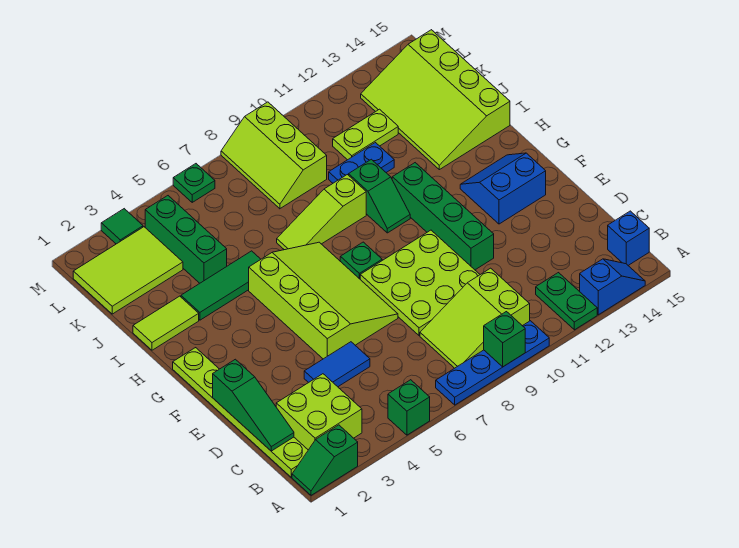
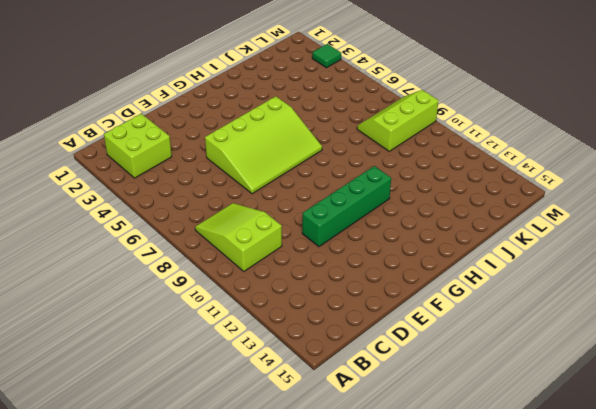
none -> green 1x2 slope [292,425,358,495]
none -> green 1x1 brick [388,380,430,435]
none -> blue 1x4 plate [436,321,549,405]

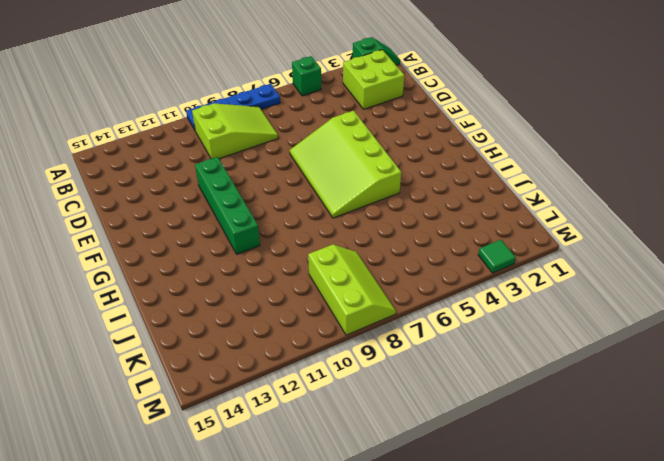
none -> green 1x2 plate [536,273,597,330]
none -> blue 1x2 slope [580,259,645,315]
none -> lime 1x6 plate [173,348,308,477]

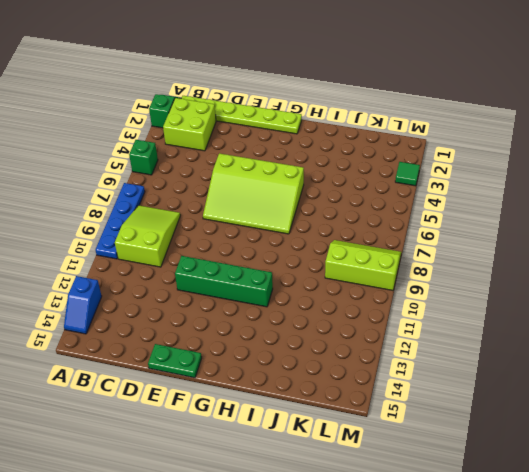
green 1x2 plate [148,344,202,378] -> green 1x2 plate moved to [536,273,597,330]
none -> blue 1x1 brick [608,211,649,265]
none -> blue 1x2 tile [304,342,370,387]
none -> lime 3x3 plate [360,230,480,336]

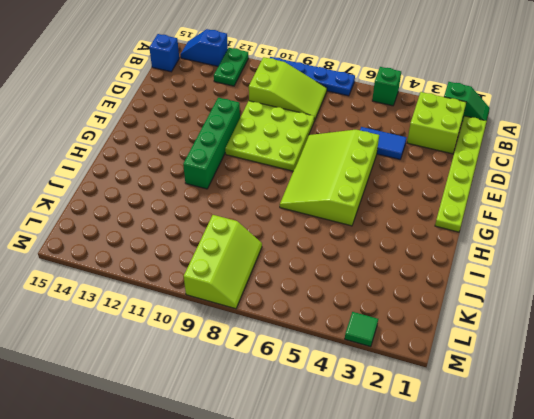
none -> blue 2x2 slope [460,153,546,224]
none -> green 1x1 plate [340,242,382,279]
none -> green 1x2 slope [349,159,410,233]

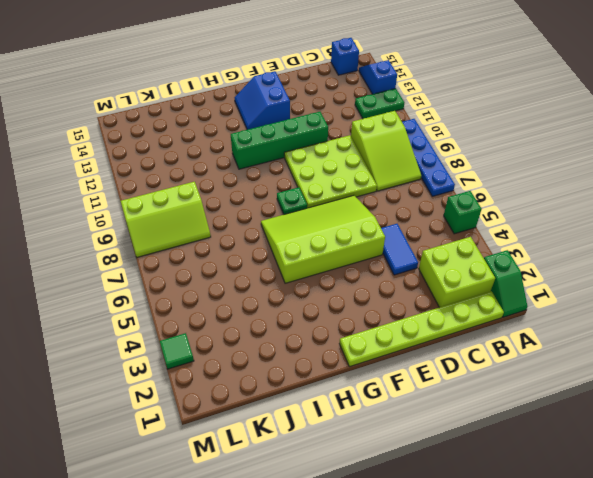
none -> green 1x2 slope [349,159,410,233]
none -> lime 1x2 tile [133,296,199,350]
none -> green 1x3 tile [181,251,261,320]

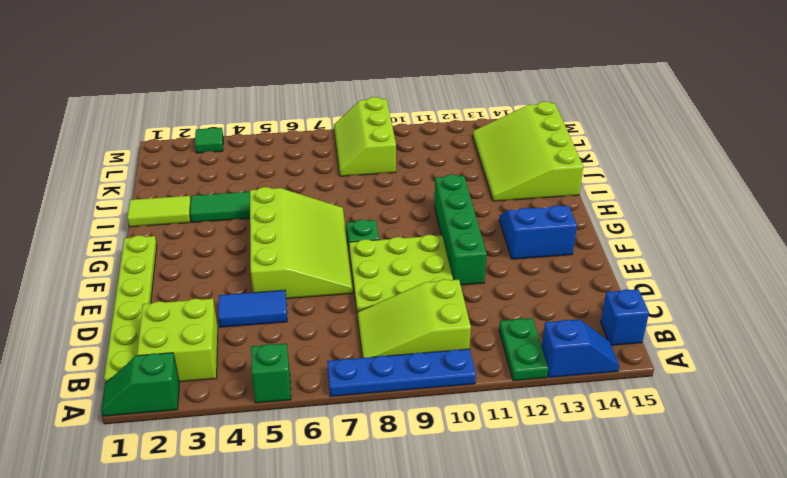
none -> green 1x2 slope [349,159,410,233]
none -> lime 1x3 slope [277,175,366,250]
none -> green 1x3 brick [145,196,227,283]

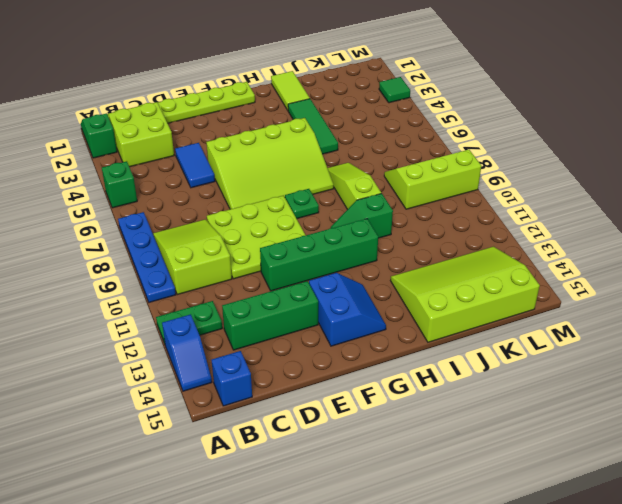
green 1x3 brick [222,281,318,350] -> green 1x3 brick moved to [145,196,227,283]
none -> blue 1x2 plate [329,143,394,183]
none -> lime 2x3 tile [73,227,183,314]
none -> lime 1x2 plate [333,109,398,160]

